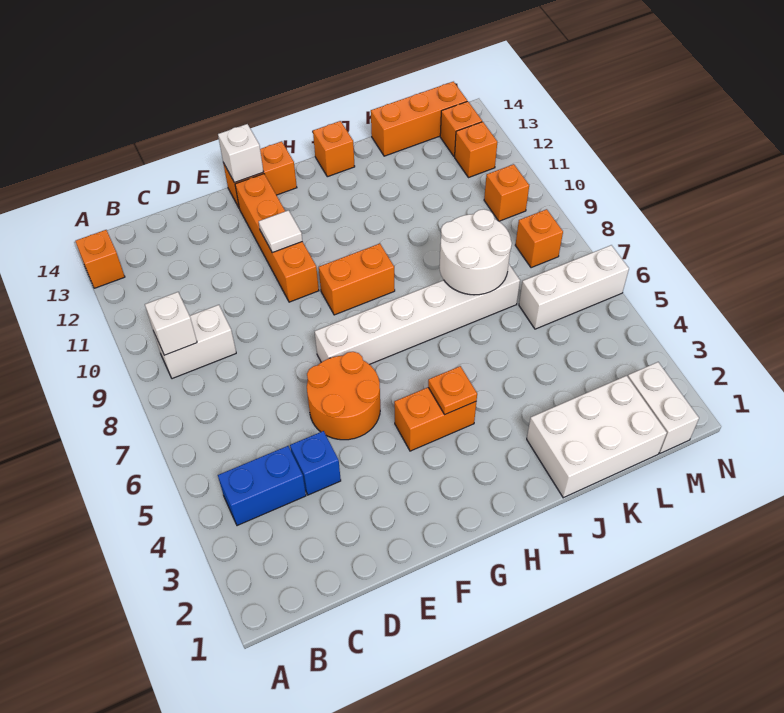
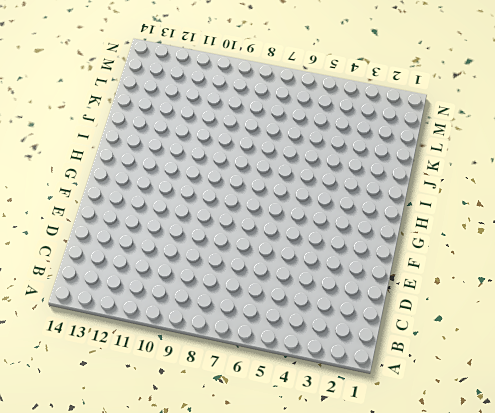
none -> orange 1x1 brick [75,230,125,288]
none -> blue 1x2 brick [218,446,306,526]
none -> white 1x2 brick [154,305,236,379]

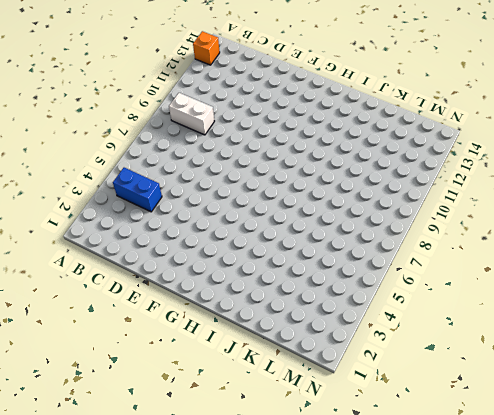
none -> blue 1x1 brick [290,431,341,495]
none -> orange 2x2 round brick [307,352,380,440]
none -> white 1x6 brick [315,264,520,364]

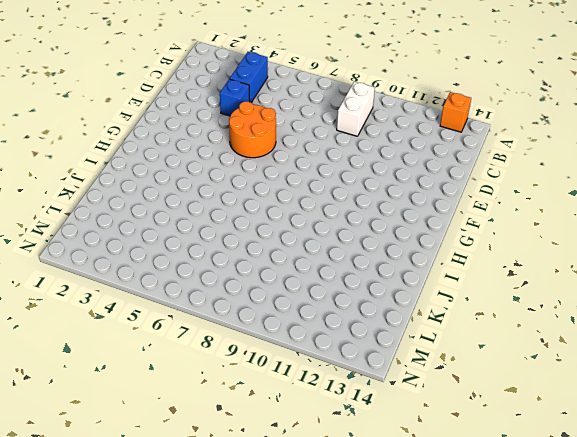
none -> white 1x6 brick [315,264,520,364]
none -> orange 1x4 brick [235,174,319,302]
none -> orange 1x2 brick [223,141,297,208]

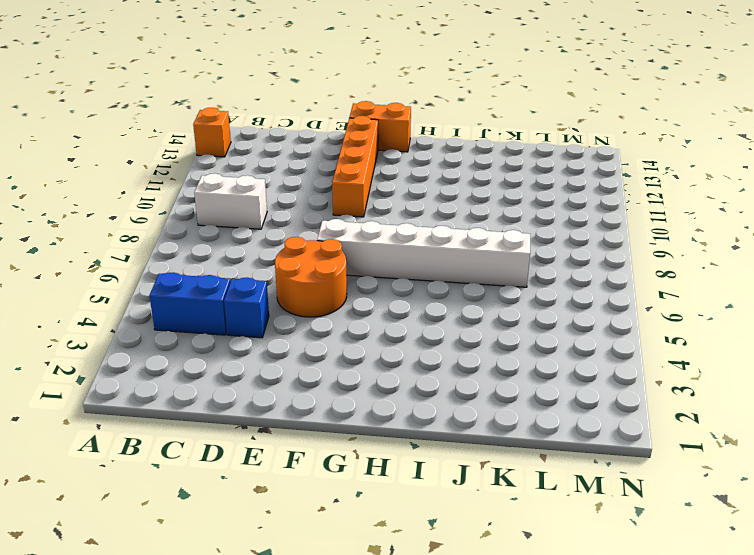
none -> orange 1x2 brick [394,388,476,451]
none -> orange 1x2 brick [319,244,395,315]
none -> orange 1x1 brick [313,121,355,177]

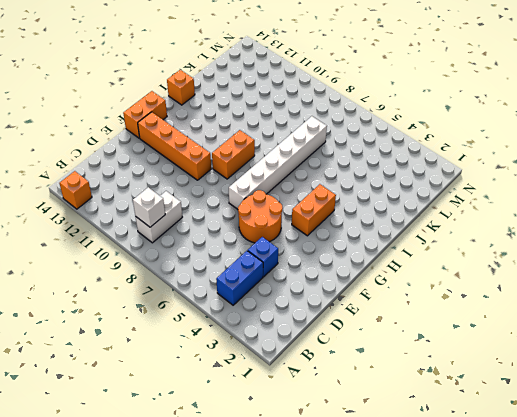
none -> white 2x3 brick [527,376,667,498]
none -> orange 1x3 brick [371,82,467,156]
none -> white 1x3 brick [519,245,629,329]

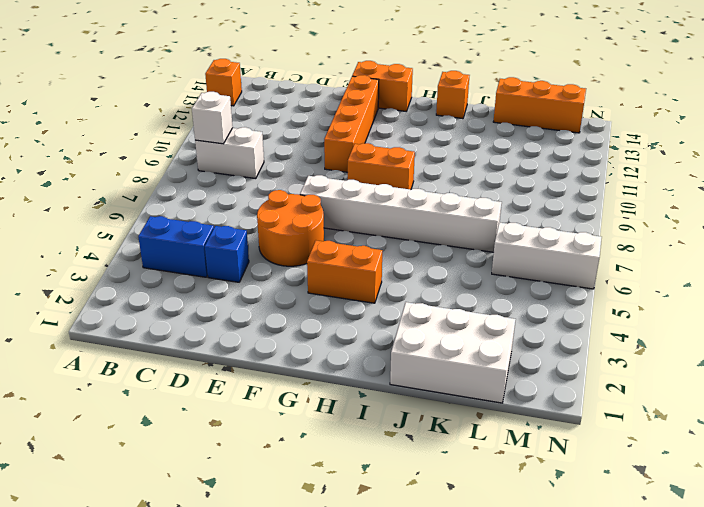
none -> white 1x2 brick [628,362,699,453]
none -> orange 1x1 brick [515,209,563,268]
none -> orange 1x1 brick [484,164,529,221]

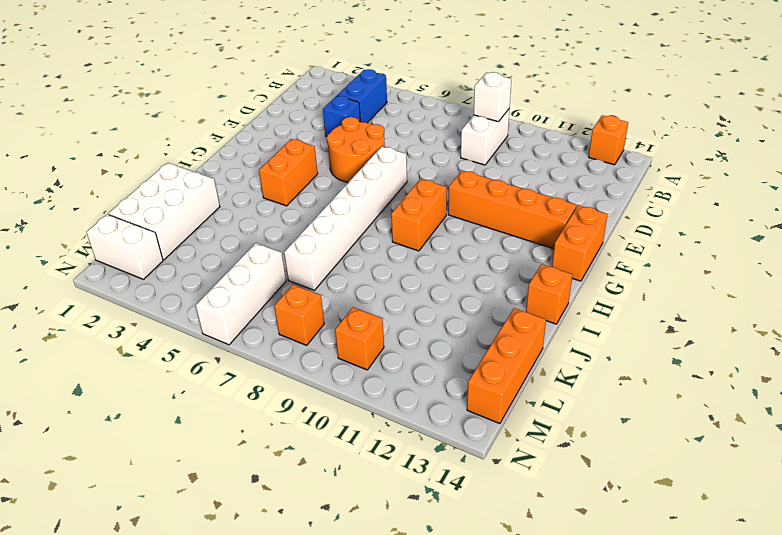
none -> orange 1x1 brick [455,122,497,178]
none -> orange 1x1 brick [440,101,482,157]
none -> white 1x1 tile [259,210,302,253]

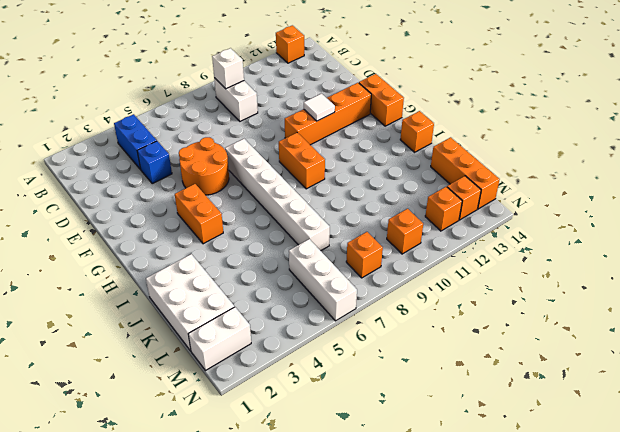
none -> white 1x1 brick [218,124,263,183]
none -> orange 1x1 plate [428,366,477,414]
none -> white 2x2 round brick [439,209,512,295]

